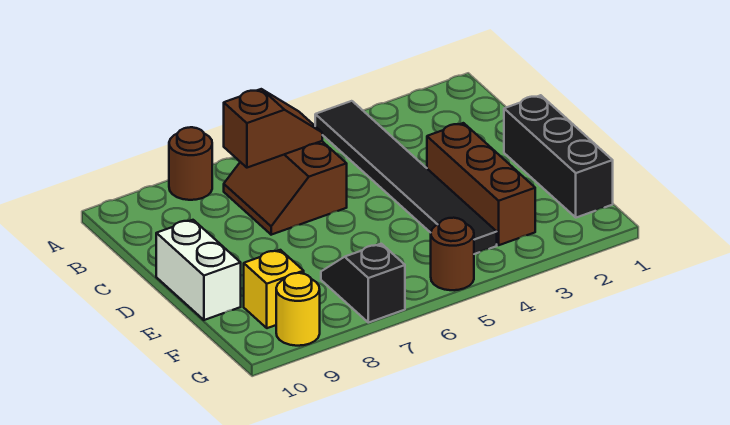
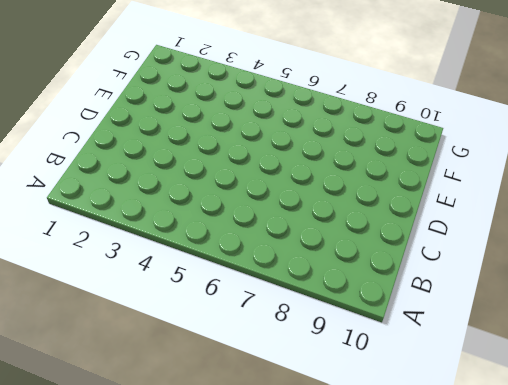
none -> black 1x6 tile [315,101,497,254]
none -> brown 1x1 round brick [169,127,212,200]

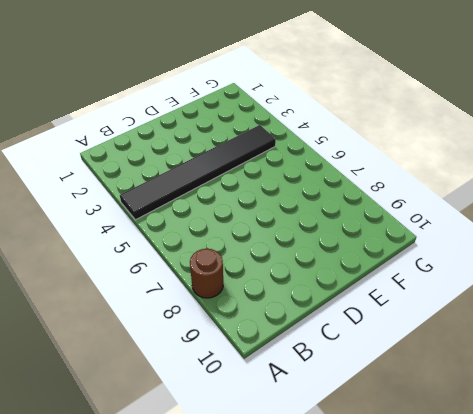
none -> brown 2x2 slope [224,141,347,235]
none -> black 1x3 brick [504,95,613,218]

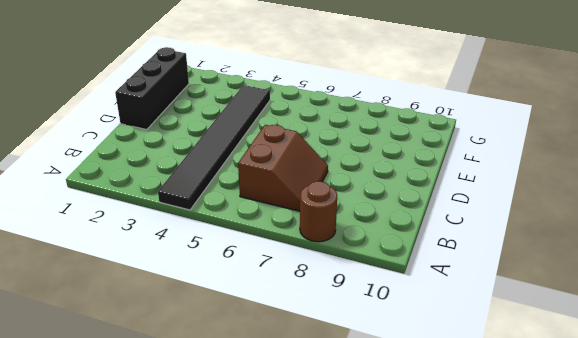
none -> brown 1x3 brick [427,123,535,245]
none -> white 1x2 brick [156,220,241,320]

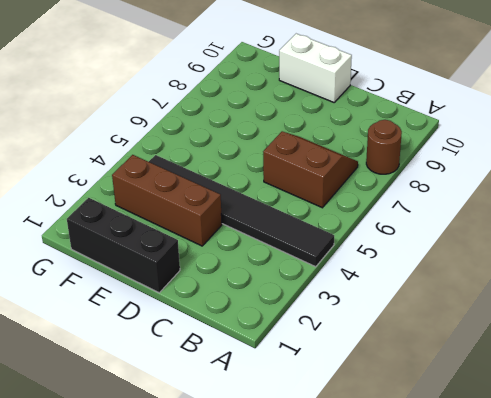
none -> black 1x2 slope [321,244,405,323]
none -> yellow 1x1 brick [244,250,304,328]

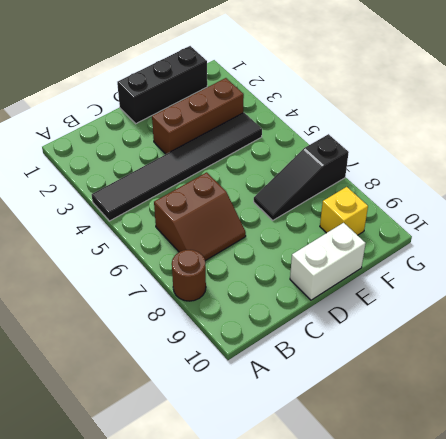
black 1x3 slope [254,134,349,220] -> black 1x2 slope [321,244,405,323]
none -> brown 1x1 round brick [431,218,474,290]
none -> yellow 1x1 round brick [276,273,320,346]

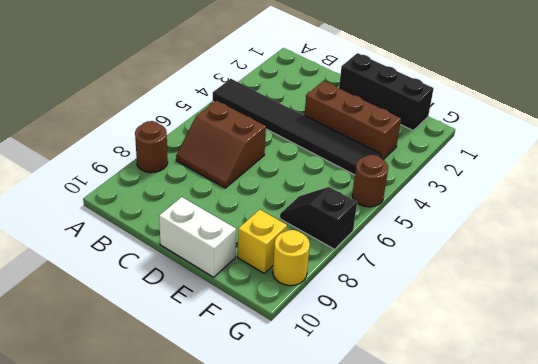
none -> brown 1x2 slope [224,89,322,168]

